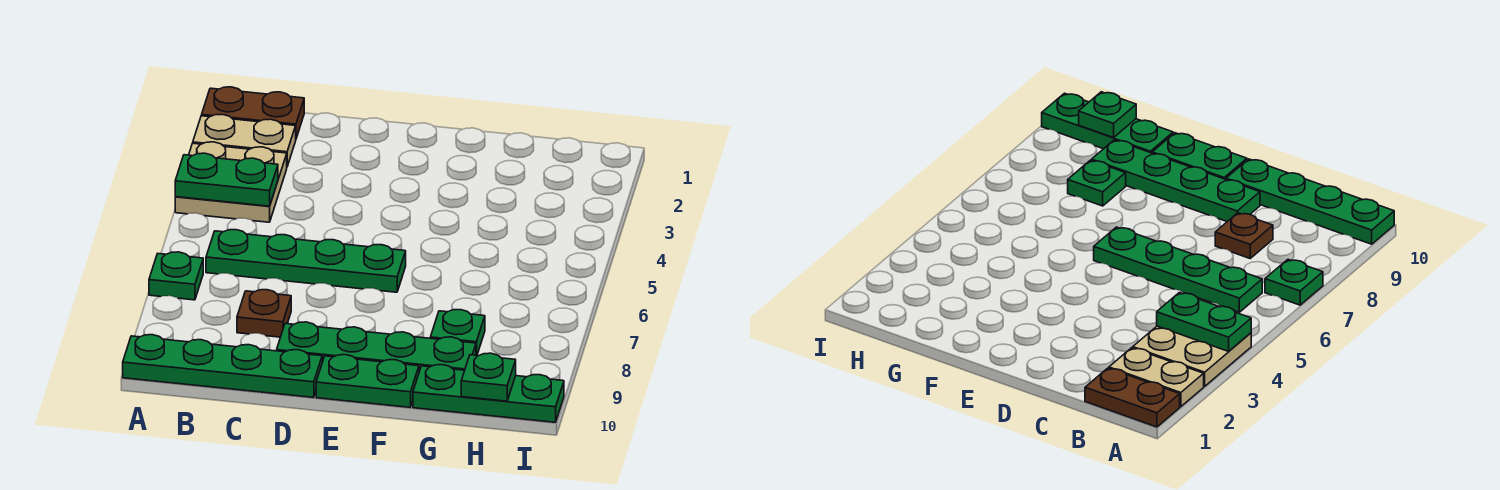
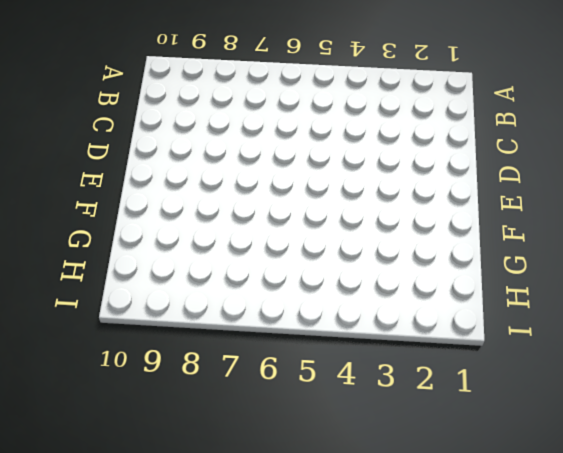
none -> brown 1x2 plate [202,87,304,138]
none -> tan 1x2 plate [193,114,296,166]
none -> tan 2x2 plate [175,142,287,222]

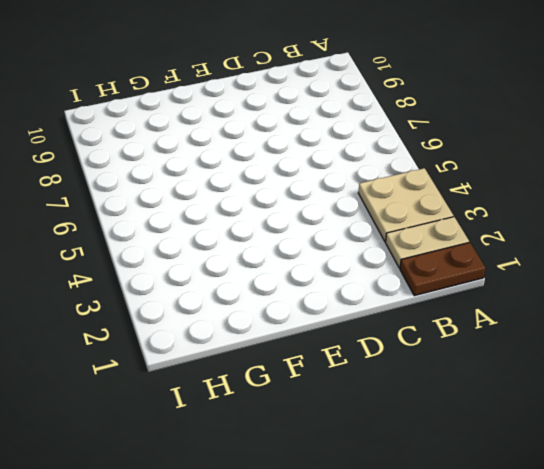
none -> green 1x1 plate [149,252,203,300]
none -> green 1x4 plate [123,335,322,398]
none -> green 1x4 plate [206,230,406,292]

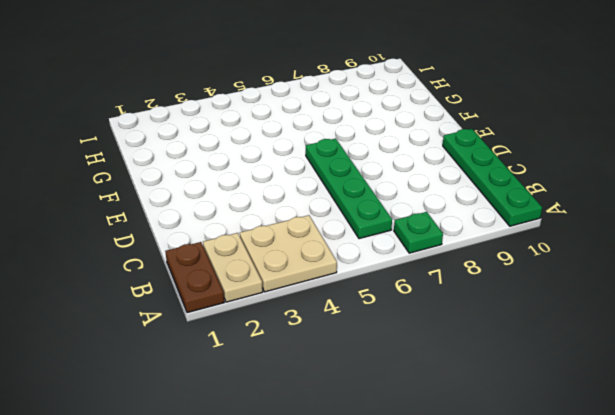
none -> brown 1x1 plate [237,290,291,337]
none -> green 1x4 plate [277,322,476,371]
none -> green 1x2 plate [316,355,419,407]

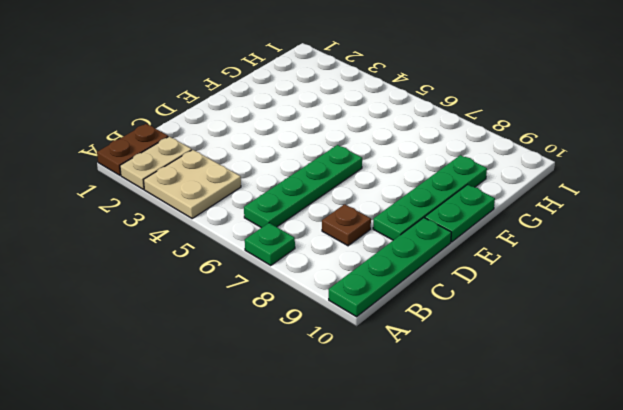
none -> green 1x1 plate [430,310,485,355]
none -> green 1x3 plate [413,365,564,422]
none -> green 1x2 plate [175,153,278,206]

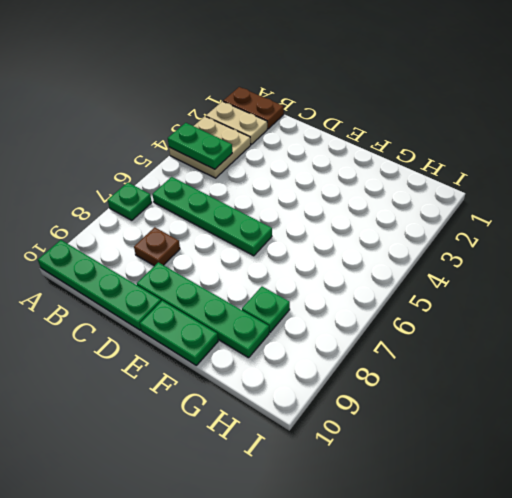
none -> green 1x3 plate [413,365,564,422]
none -> green 1x1 plate [461,353,516,401]

